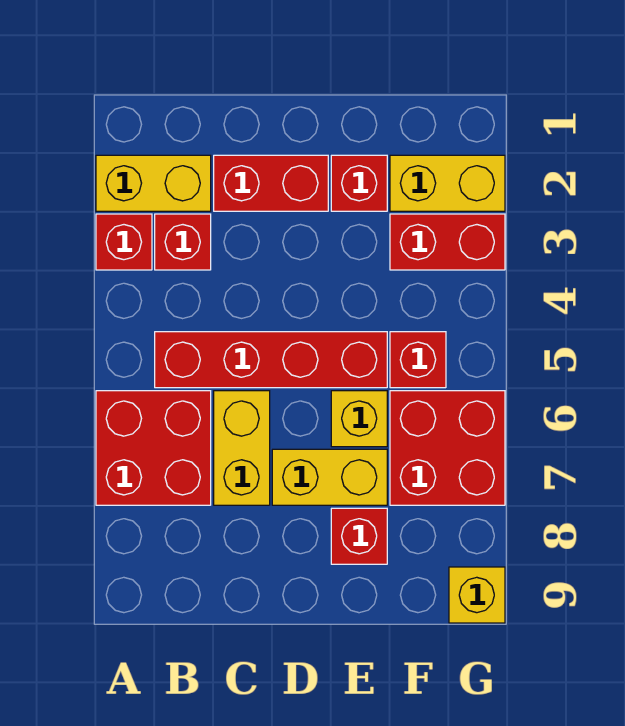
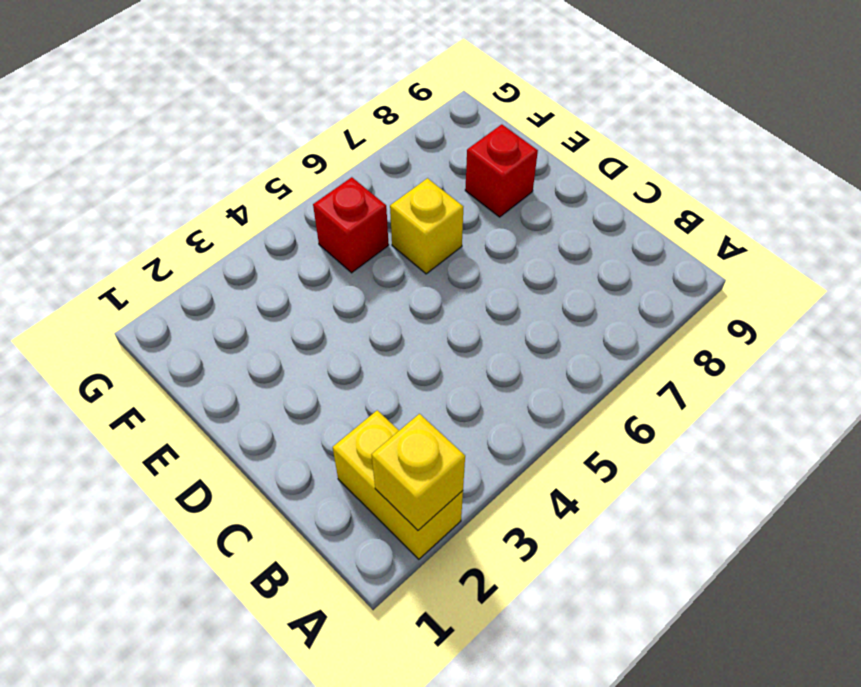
yellow 1x1 brick [372,414,465,530] -> yellow 1x1 brick moved to [449,567,505,623]
none -> red 1x1 brick [96,214,152,270]
none -> red 2x2 brick [96,391,211,505]
none -> red 1x1 brick [155,214,211,270]

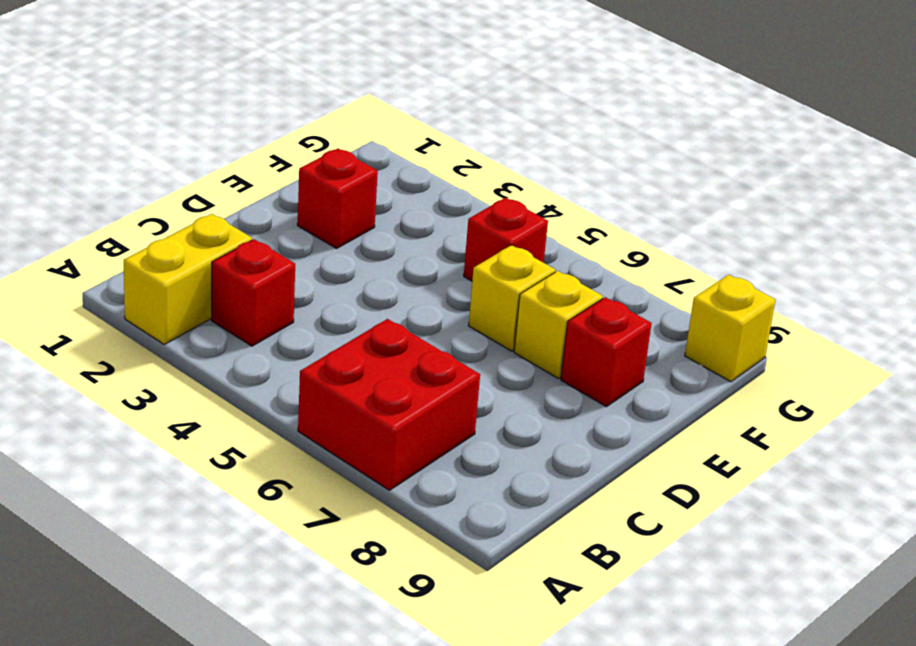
yellow 1x1 brick [514,271,603,379] -> yellow 1x2 brick [272,449,387,505]
none -> red 1x1 brick [96,214,152,270]
none -> red 1x4 brick [155,332,387,388]
none -> red 1x2 brick [214,155,328,211]

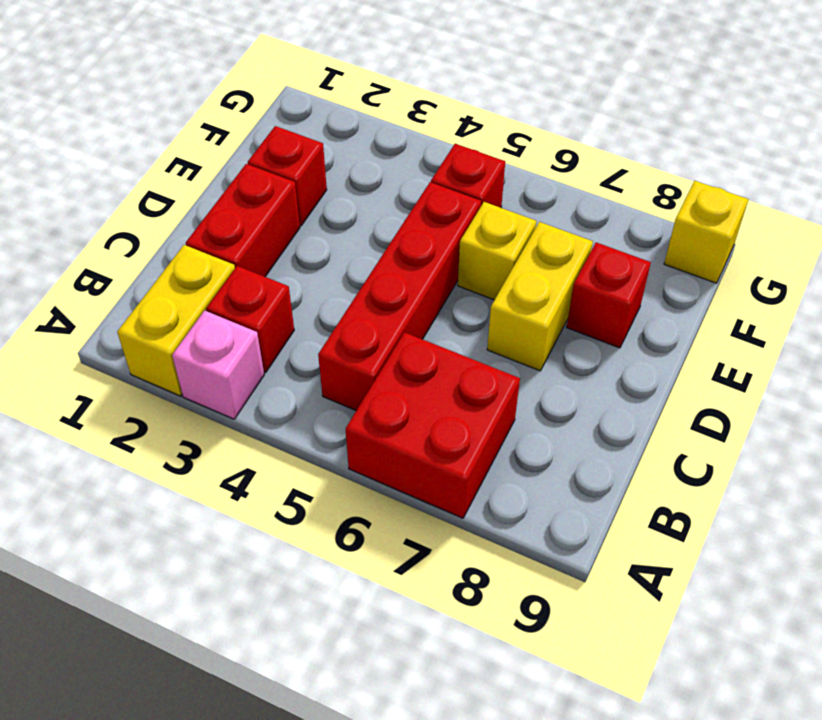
pink 1x1 brick [172,310,264,419] -> red 1x1 brick [96,214,152,270]
none -> yellow 1x2 brick [214,391,270,505]
none -> yellow 1x2 brick [390,155,505,211]
none -> red 1x2 brick [390,214,505,270]

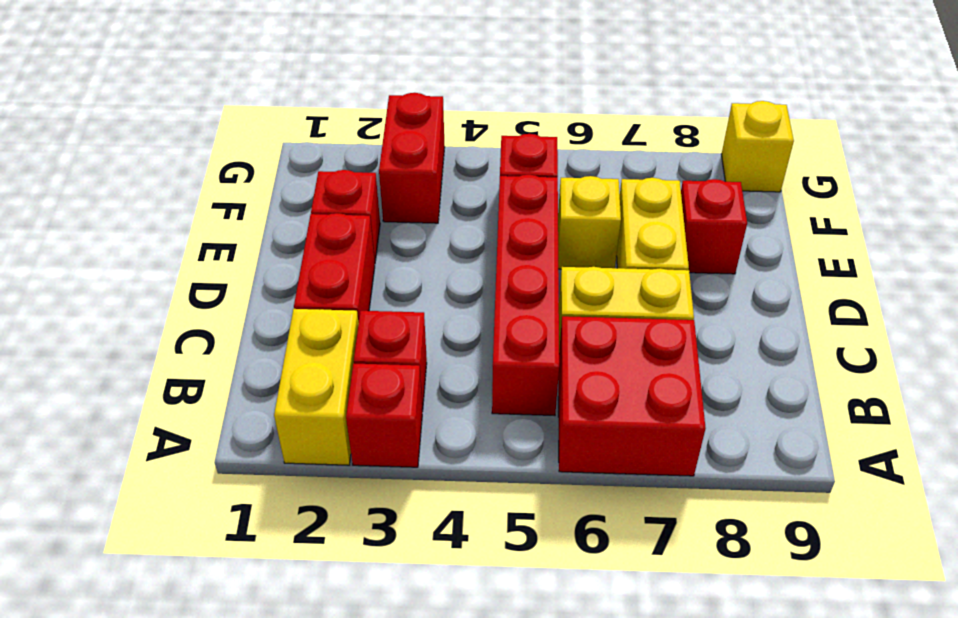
none -> yellow 1x2 brick [390,155,505,211]
none -> red 2x2 brick [390,391,505,505]

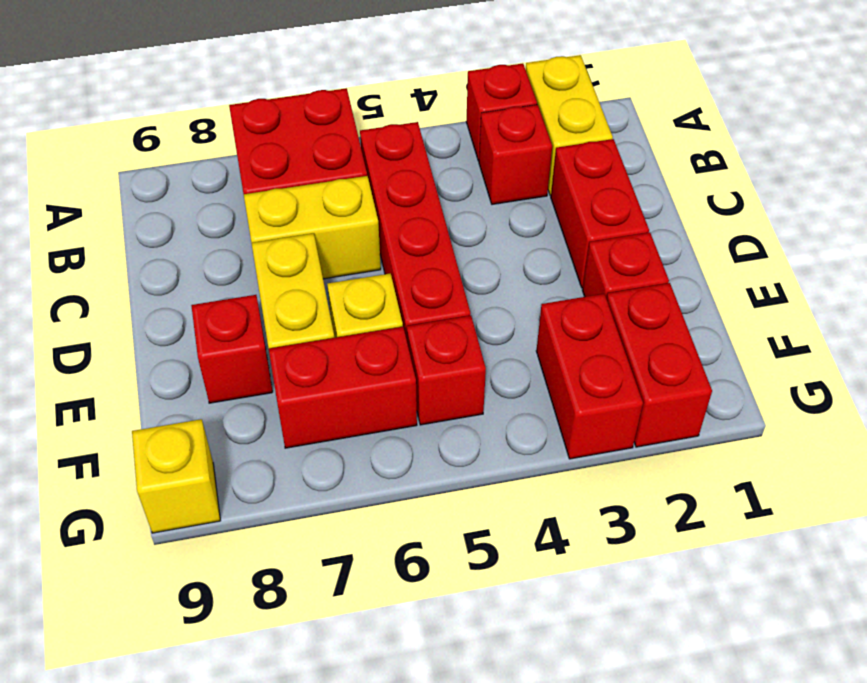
red 1x2 brick [607,283,712,447] -> yellow 1x2 brick [390,155,505,211]
red 1x2 brick [269,327,417,448] -> red 2x2 brick [390,391,505,505]

